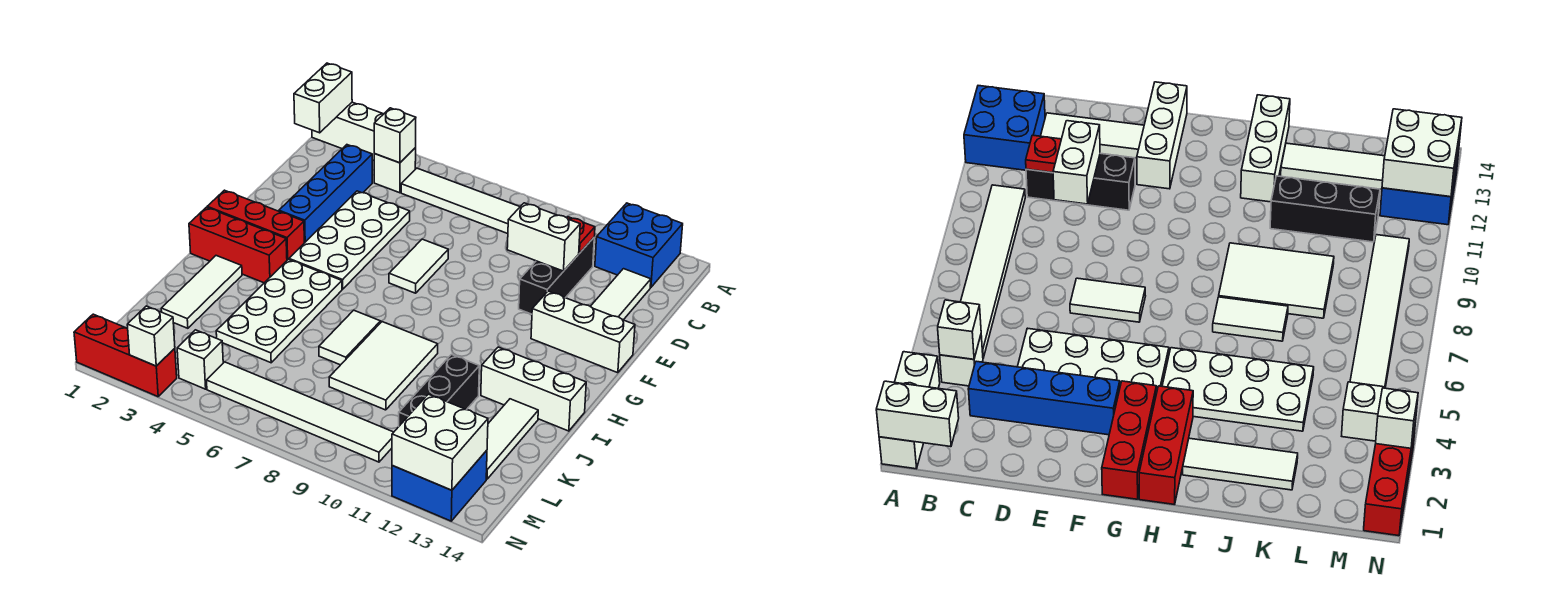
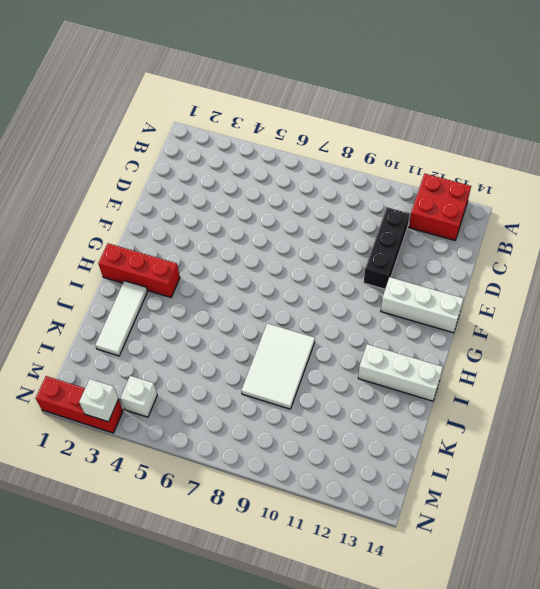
red 2x2 brick [409,173,471,240] -> blue 2x2 brick [595,203,683,288]
none -> white 1x3 brick [312,102,383,161]
none -> white 1x1 brick [374,148,416,193]
none -> white 1x6 tile [401,168,520,234]

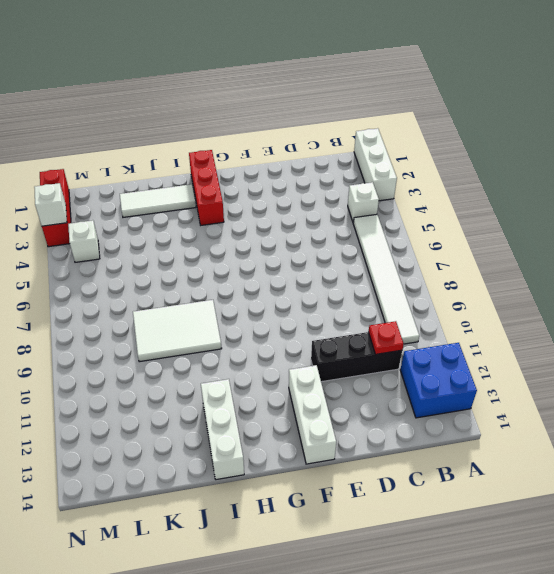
none -> blue 1x4 brick [279,145,372,243]
none -> white 1x3 tile [590,269,651,320]
none -> white 2x4 plate [289,191,410,289]

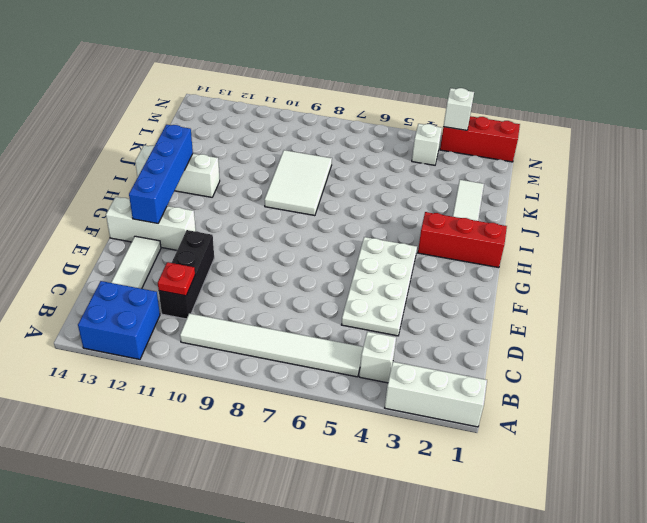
blue 1x4 brick [129,125,193,223] -> blue 1x4 brick moved to [279,145,372,243]
none -> white 1x2 tile [389,239,448,293]
none -> red 1x3 brick [207,190,304,260]
none -> white 2x4 plate [216,259,342,363]

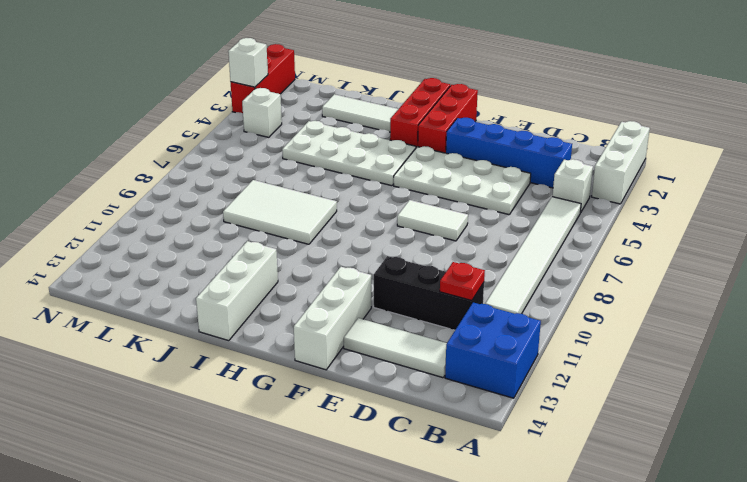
none -> white 1x2 tile [319,310,381,365]
none -> black 1x3 brick [399,355,479,426]
none -> white 1x3 tile [486,399,538,479]

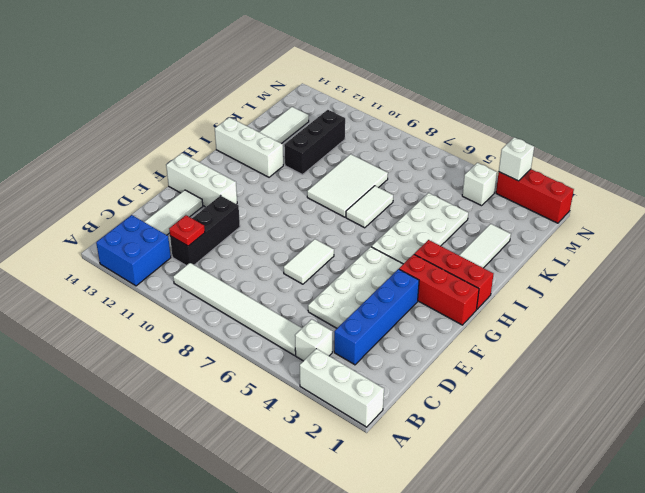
none -> white 1x6 tile [207,362,394,462]
none -> blue 2x2 brick [392,450,487,521]
none -> white 1x2 brick [294,63,352,133]

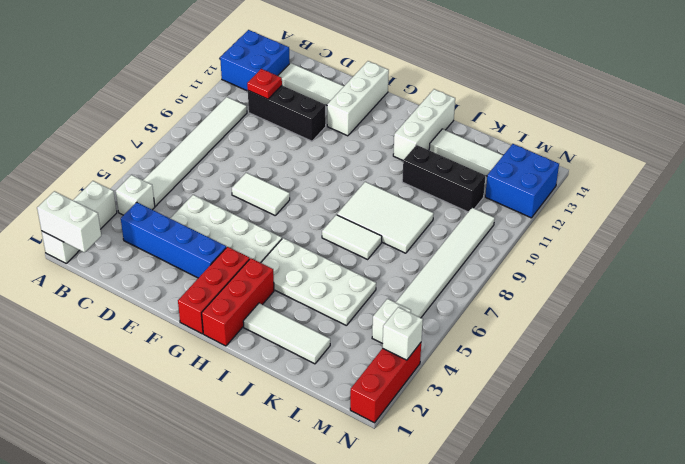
none -> white 1x1 brick [374,108,416,163]
none -> white 1x2 brick [507,203,580,271]
none -> white 2x2 brick [392,394,488,490]

